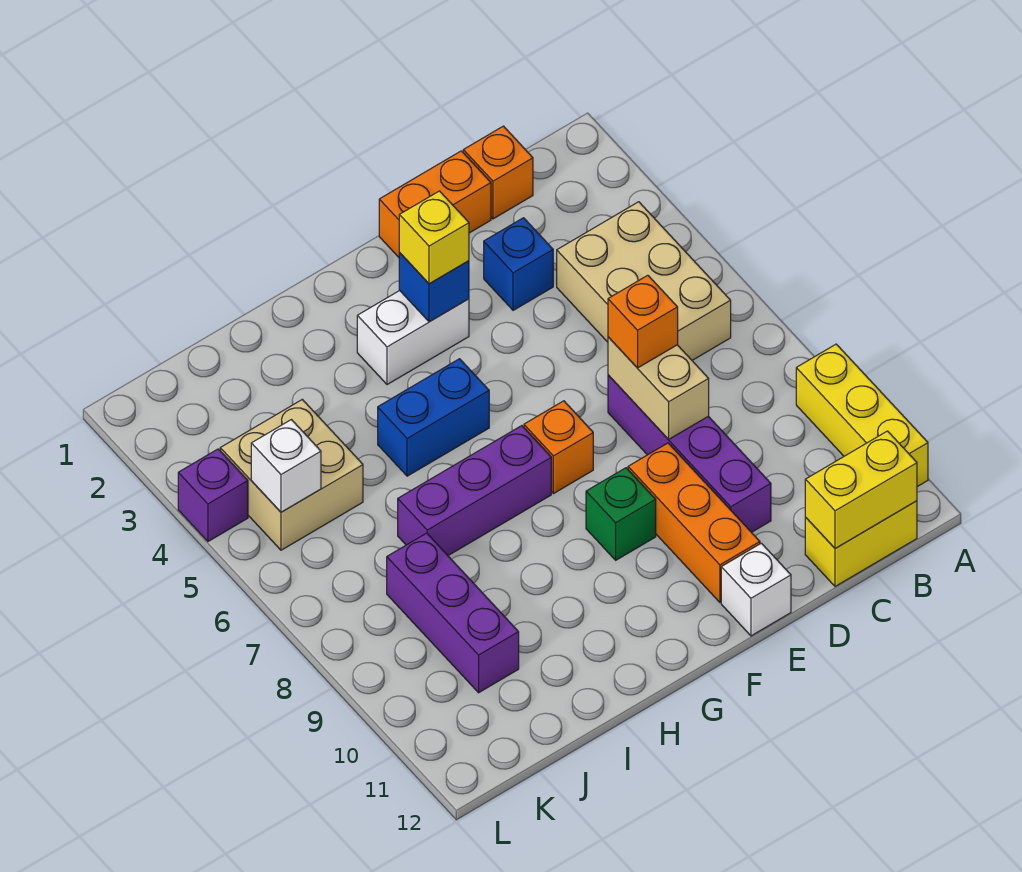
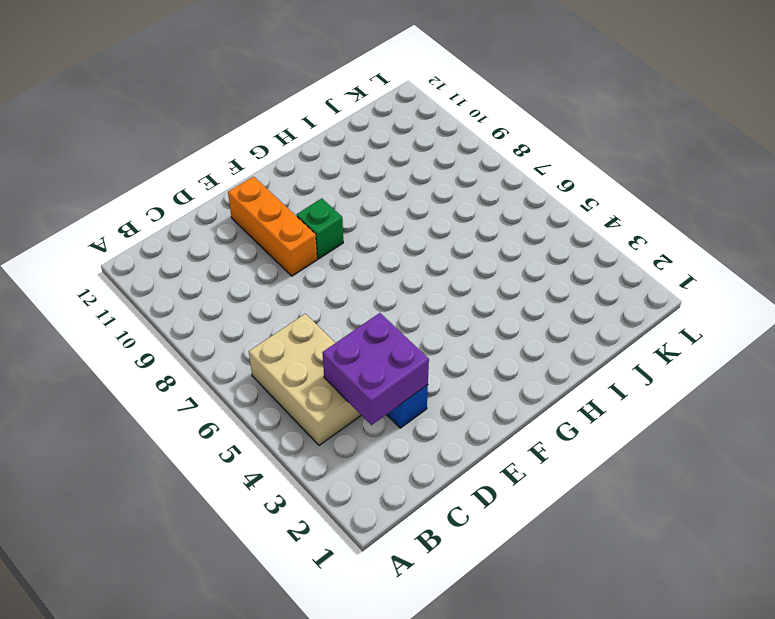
purple 2x2 brick [322,313,429,425] -> none
none -> yellow 1x3 brick [796,344,928,487]
none -> yellow 1x2 brick [805,501,917,586]
none -> orange 1x1 brick [463,126,533,219]

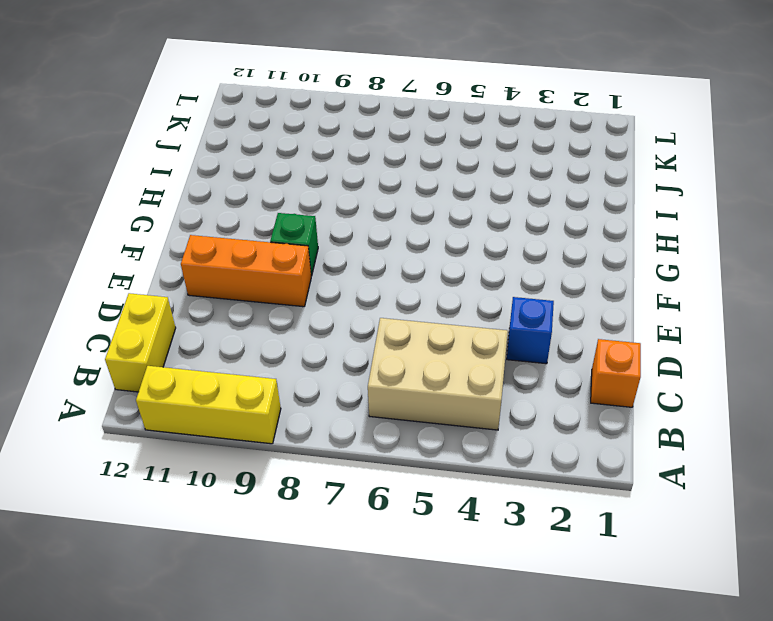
none -> orange 1x2 brick [379,151,491,257]
none -> purple 1x4 brick [608,375,771,532]
none -> white 1x1 brick [721,543,791,636]

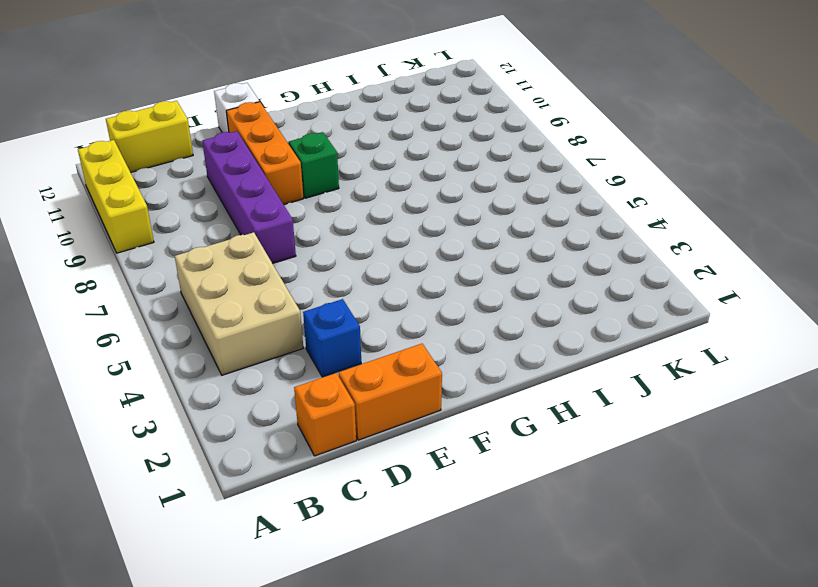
none -> white 1x2 brick [357,291,469,385]
none -> orange 1x1 brick [524,401,593,494]
none -> blue 1x2 brick [378,359,489,476]

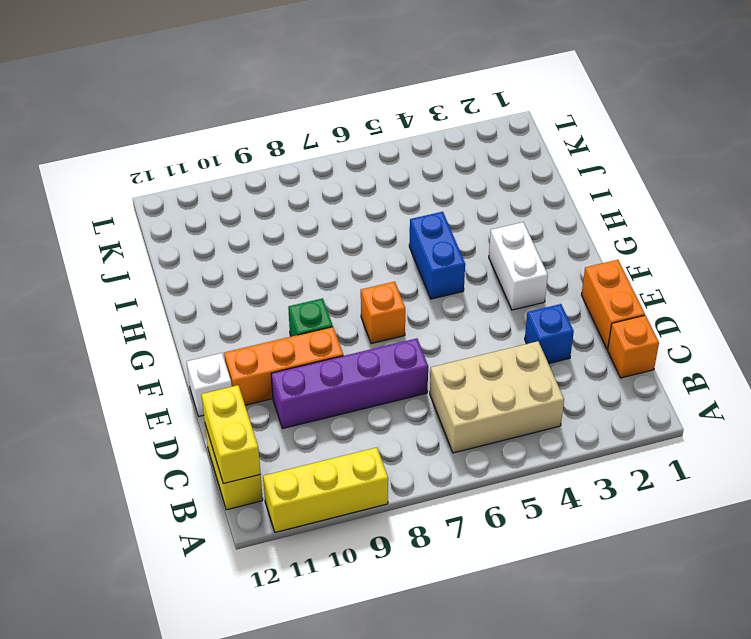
none -> purple 1x3 brick [398,426,551,555]
none -> tan 2x2 brick [220,399,363,550]
none -> purple 1x3 brick [387,533,519,693]

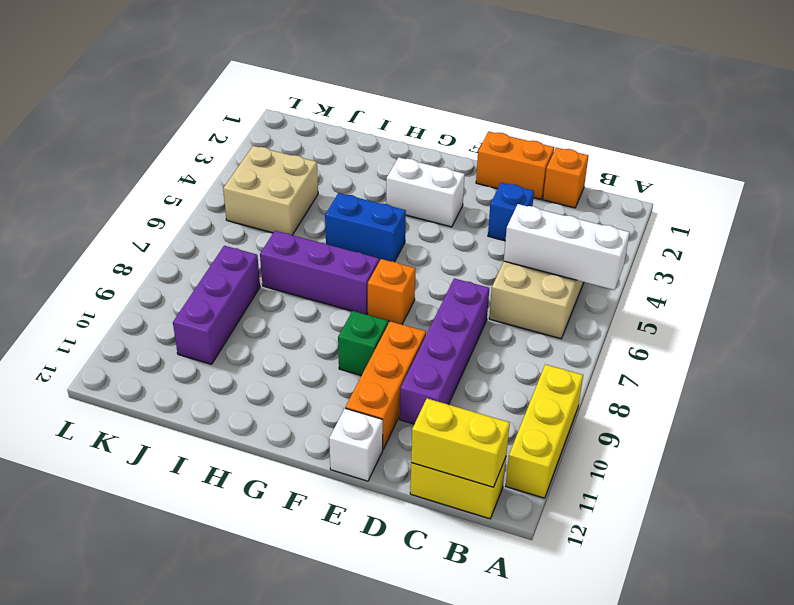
white 1x3 brick [504,204,630,290] -> none
none -> purple 1x1 brick [178,449,248,541]
none -> tan 1x2 brick [608,337,709,440]
none -> blue 1x1 brick [399,253,469,322]

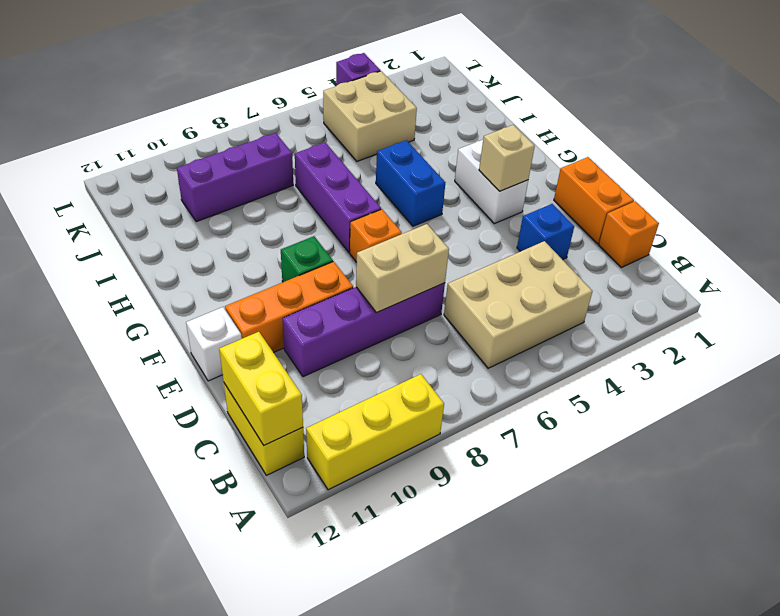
tan 1x1 brick [479,125,535,191] -> blue 1x1 brick [399,253,469,322]
none -> white 1x1 brick [251,420,321,512]
none -> orange 1x1 brick [608,275,678,368]
none -> yellow 1x1 brick [399,191,469,284]

